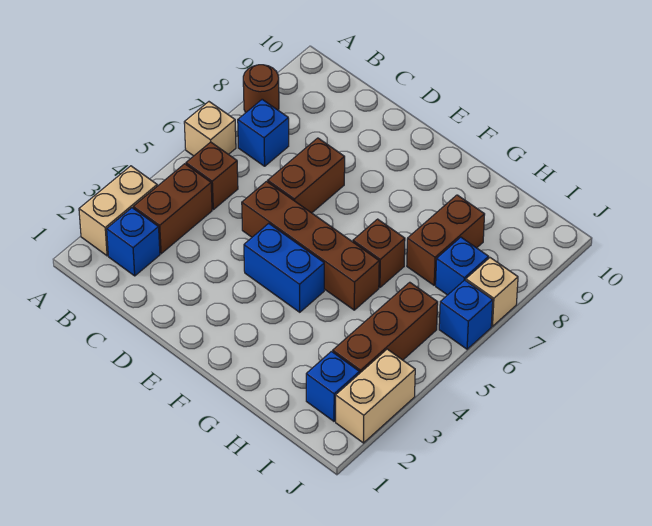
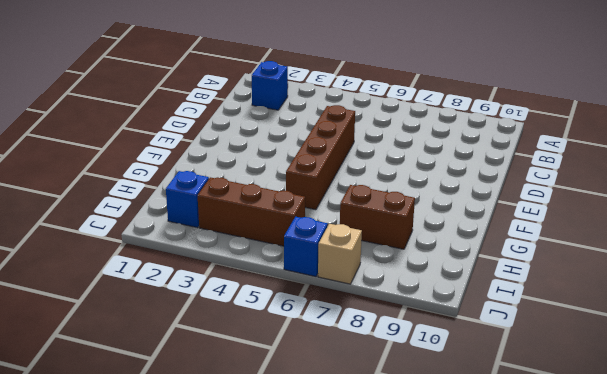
none -> tan 1x2 brick [79,166,157,256]
none -> tan 1x1 brick [184,102,236,156]
none -> brown 1x1 round brick [243,65,279,113]

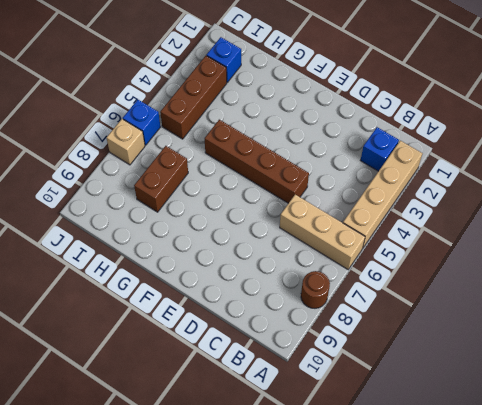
tan 1x4 brick [343,141,423,248] -> tan 1x2 brick [79,166,157,256]
tan 1x3 brick [280,195,365,269] -> tan 1x1 brick [184,102,236,156]
none -> brown 1x2 brick [133,164,212,254]
none -> brown 1x1 brick [186,142,238,210]
none -> blue 1x1 brick [238,99,289,166]

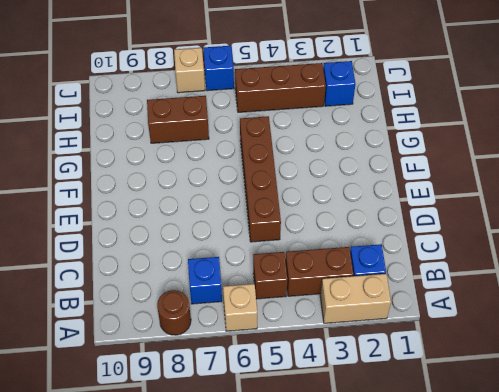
none -> brown 1x2 brick [268,138,345,213]
none -> blue 1x2 brick [244,223,324,312]
none -> brown 1x1 brick [353,219,405,288]

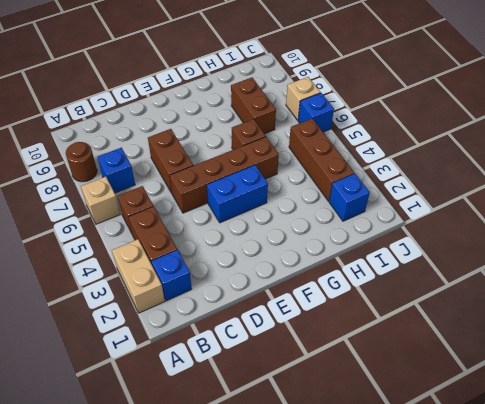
none -> blue 1x1 brick [436,237,489,295]
none -> tan 1x2 brick [336,349,415,443]

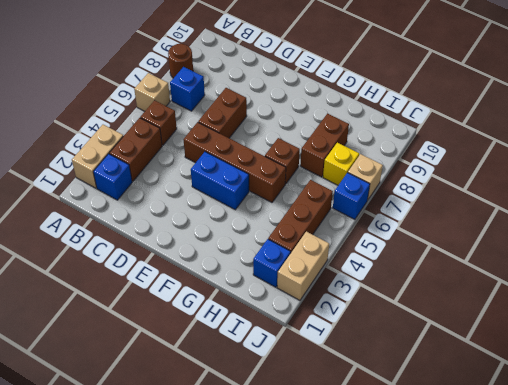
yellow 1x1 brick [323,143,359,185] -> blue 1x1 brick [436,237,489,295]

